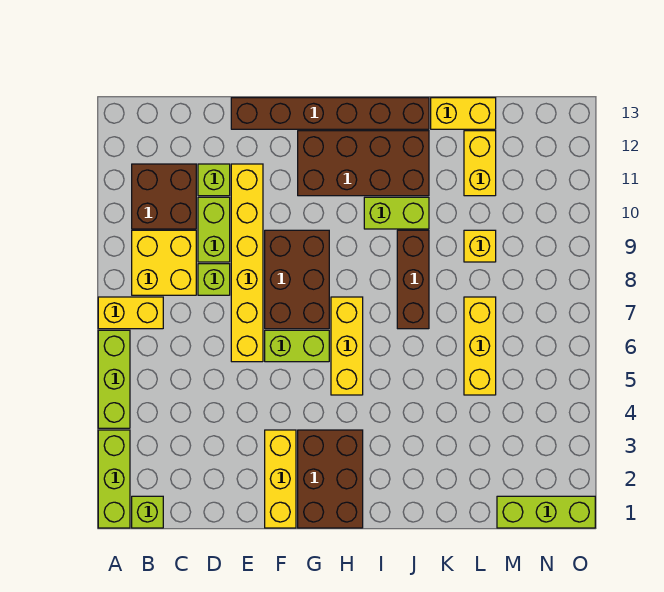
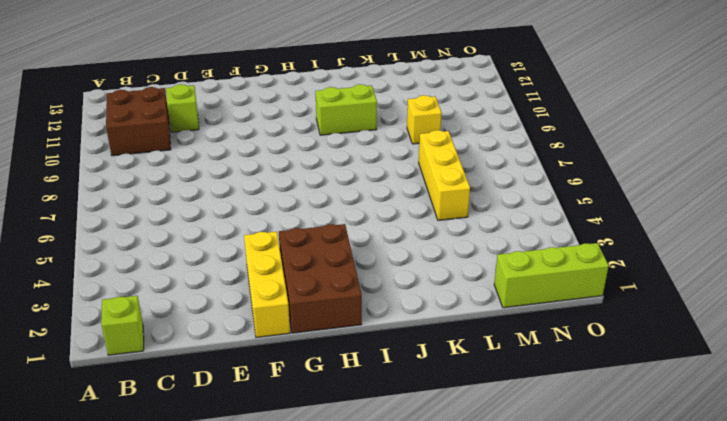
none -> lime 1x3 brick [98,430,130,528]
none -> lime 1x3 brick [98,330,130,428]
none -> yellow 1x2 brick [98,297,163,329]

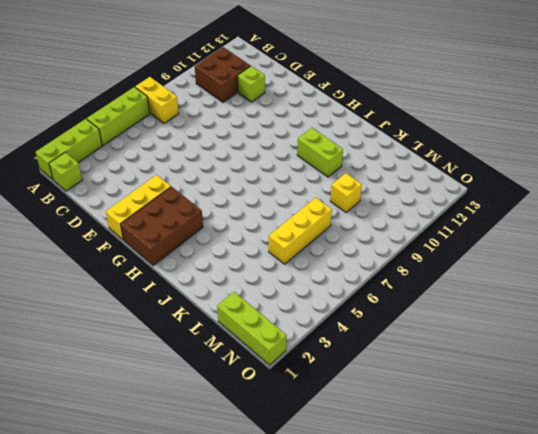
none -> yellow 2x2 brick [132,230,196,295]
none -> lime 1x1 brick [198,264,230,295]
none -> lime 1x2 brick [198,197,230,262]

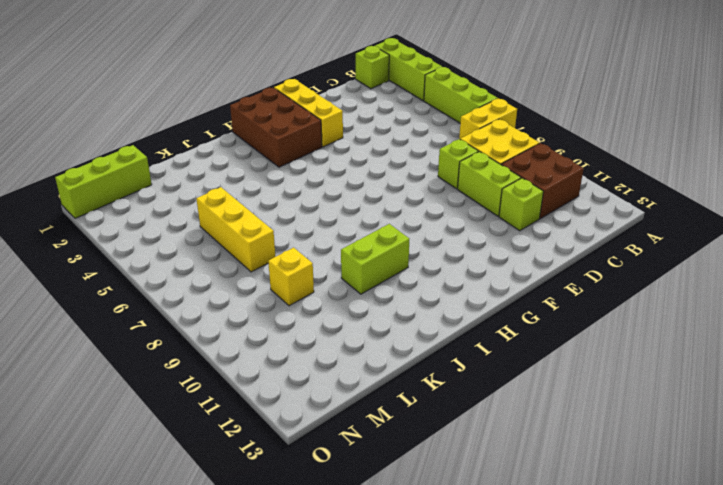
none -> yellow 1x6 brick [231,164,263,362]
none -> brown 1x6 brick [231,98,429,129]
none -> lime 1x2 brick [265,330,329,362]

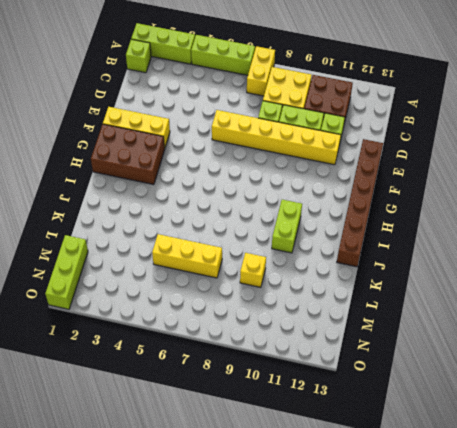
none -> lime 1x2 brick [265,330,329,362]
none -> brown 2x3 brick [265,230,329,329]
none -> brown 2x4 brick [298,131,429,196]

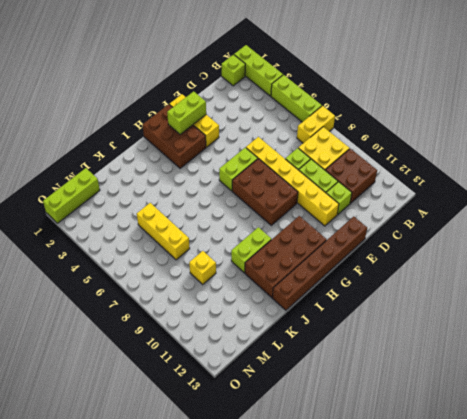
lime 1x2 brick [167,91,206,134] -> none
none -> yellow 1x3 brick [331,297,363,395]
none -> brown 1x3 brick [397,230,429,329]
none -> yellow 1x2 brick [431,98,496,129]

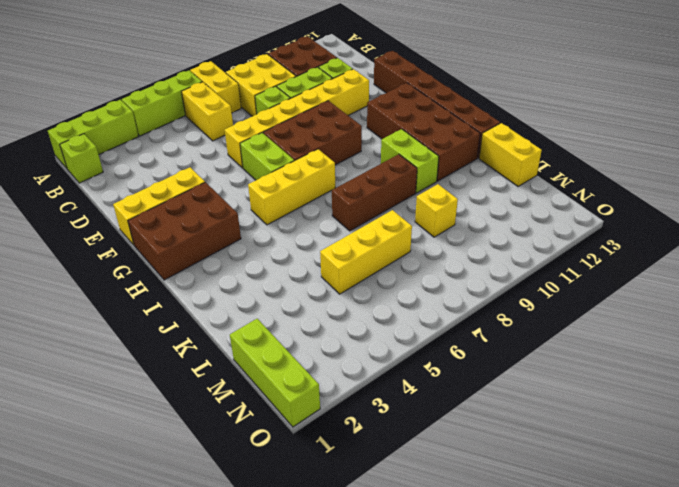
yellow 1x2 brick [181,82,233,141] -> yellow 1x2 brick turned to [464,131,496,196]

